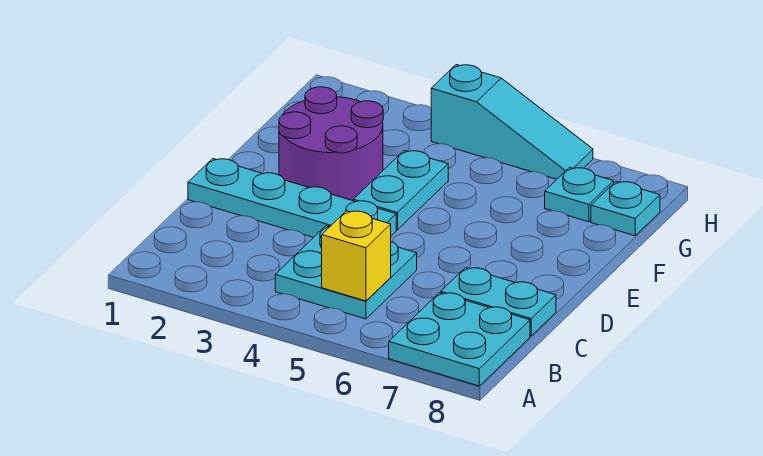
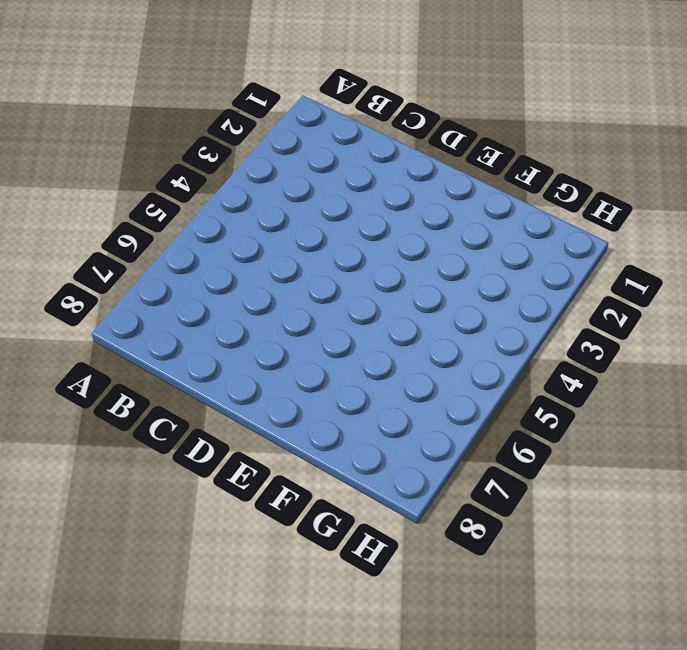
none -> cyan 2x2 plate [389,293,530,386]
none -> cyan 2x2 plate [275,226,417,319]

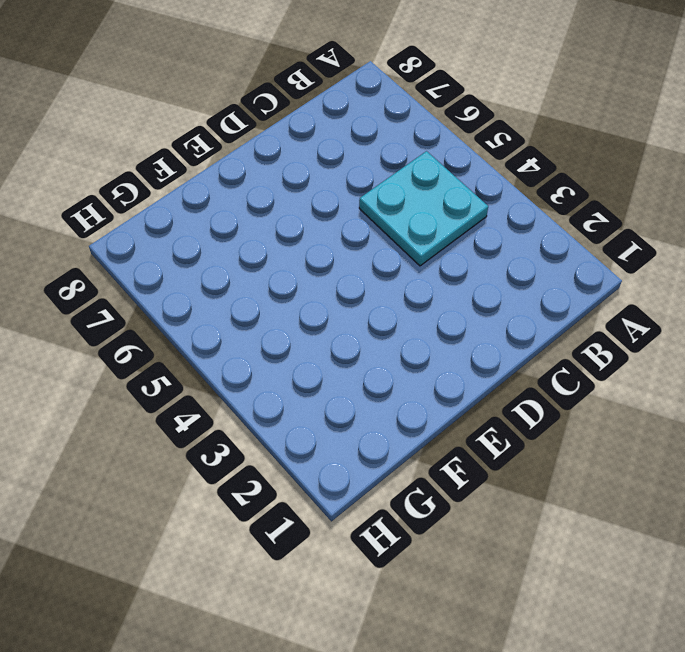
none -> cyan 2x2 plate [389,293,530,386]
none -> cyan 1x2 plate [441,268,556,336]

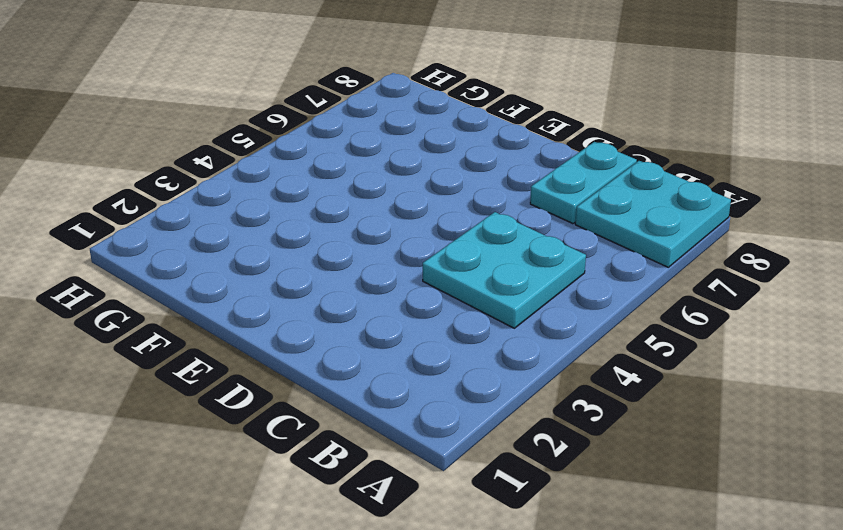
none -> cyan 1x4 plate [188,159,396,238]
none -> purple 2x2 round brick [279,87,383,201]

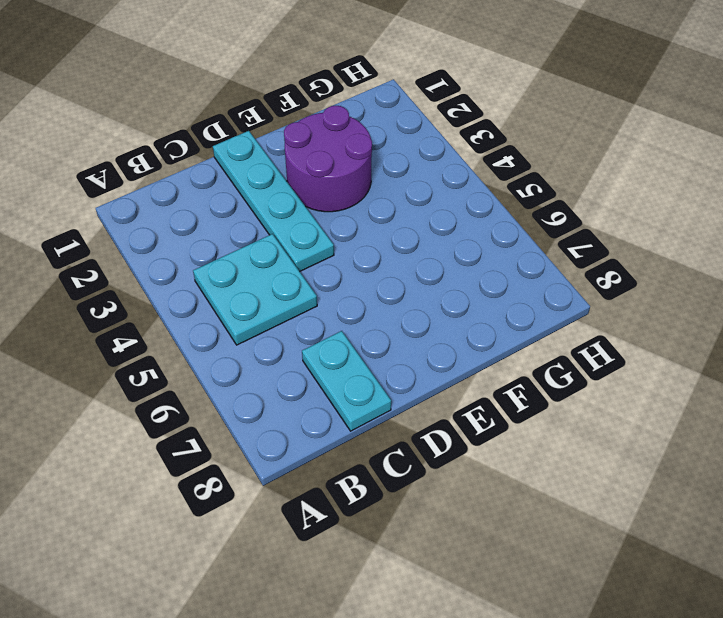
none -> cyan 2x2 plate [389,293,530,386]
none -> cyan 1x2 plate [353,151,448,230]

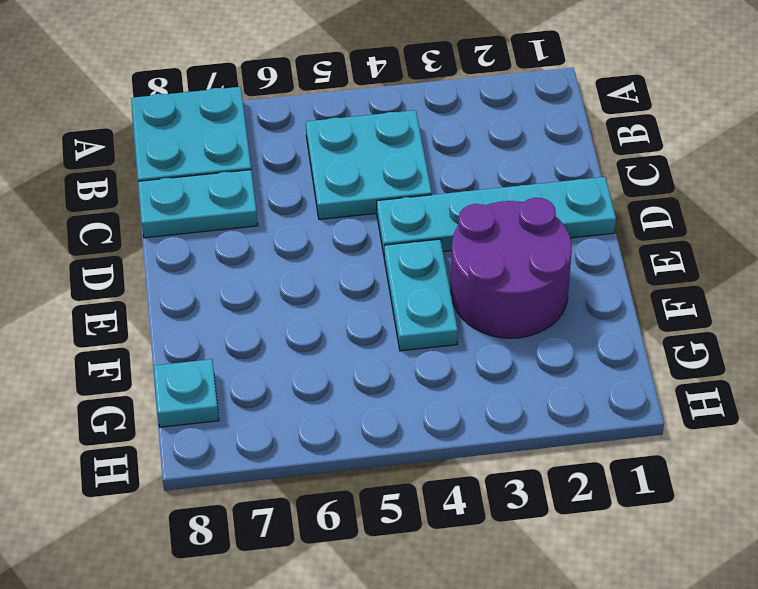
none -> cyan 1x1 plate [545,167,614,222]
none -> cyan 1x3 slope [431,65,593,179]

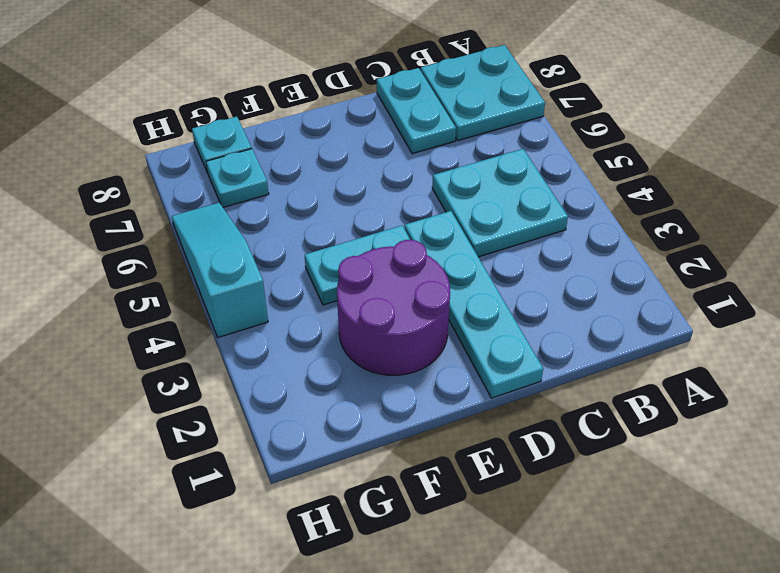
none -> yellow 1x1 brick [322,211,391,301]

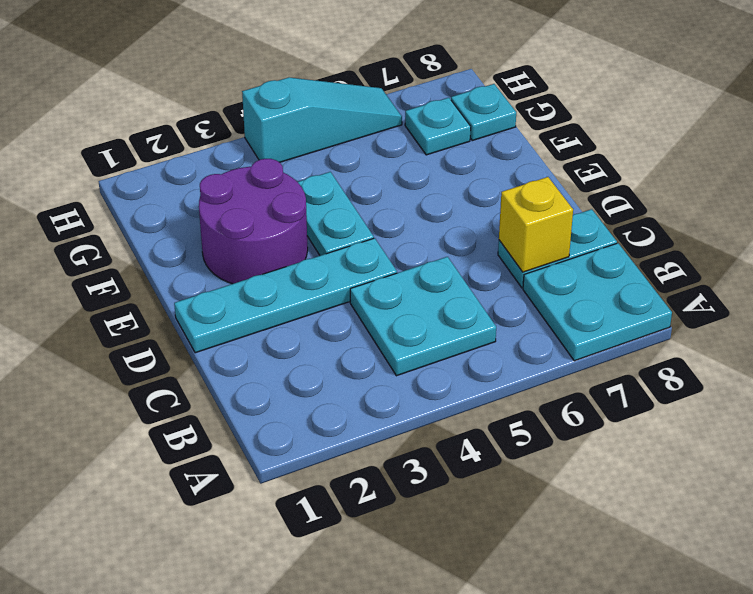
yellow 1x1 brick [499,177,573,272] -> yellow 1x1 brick moved to [322,211,391,301]

